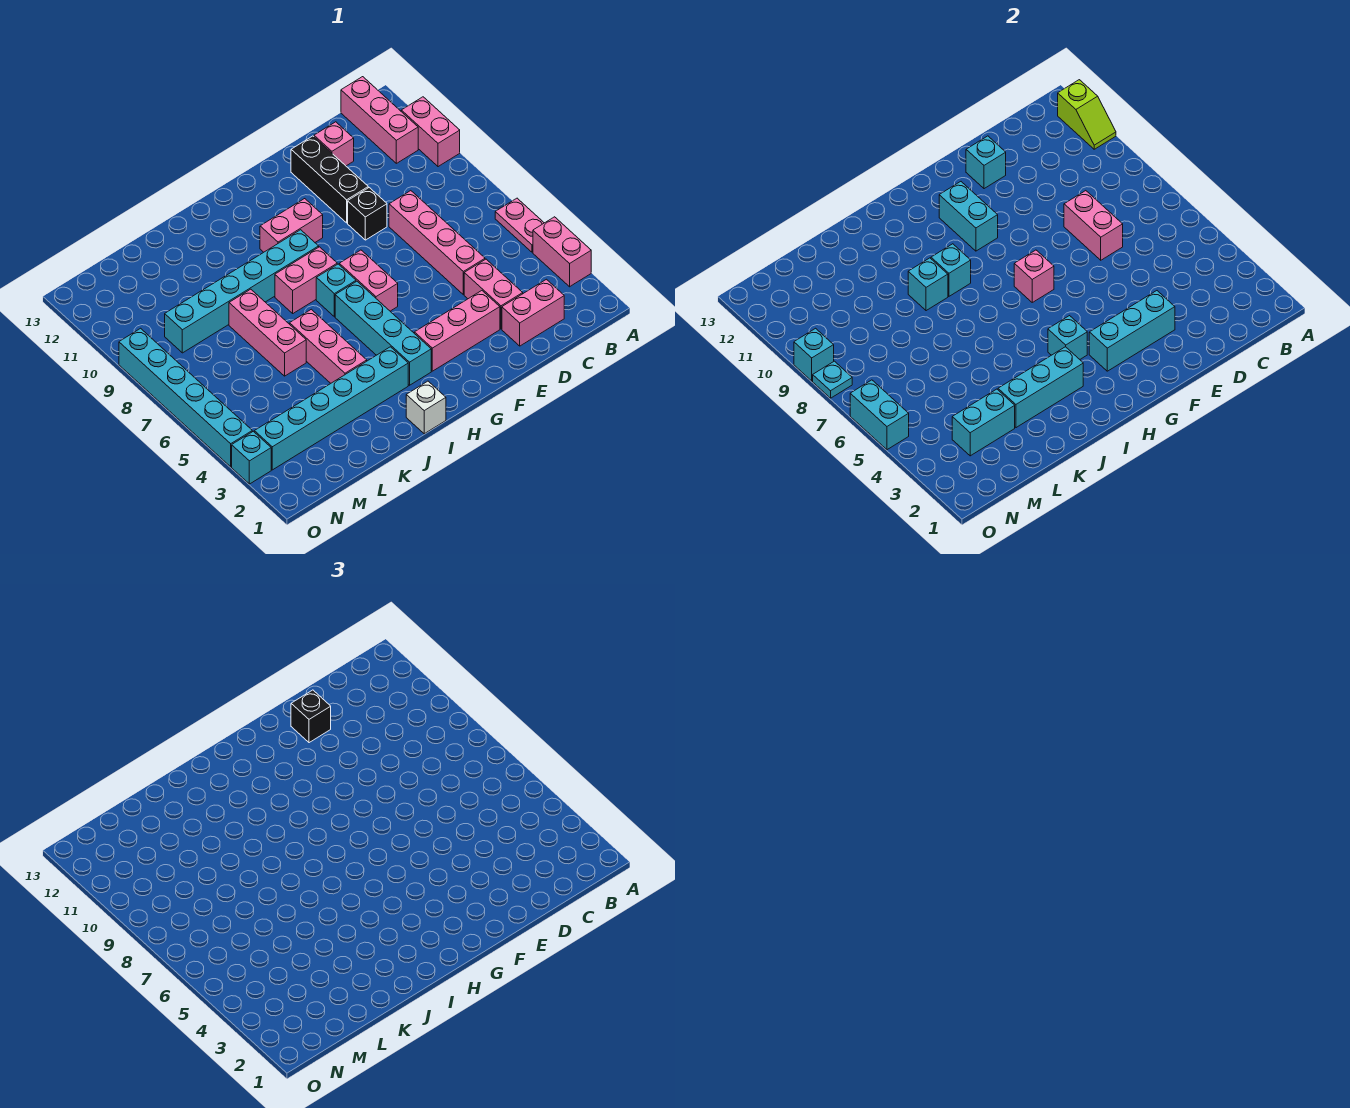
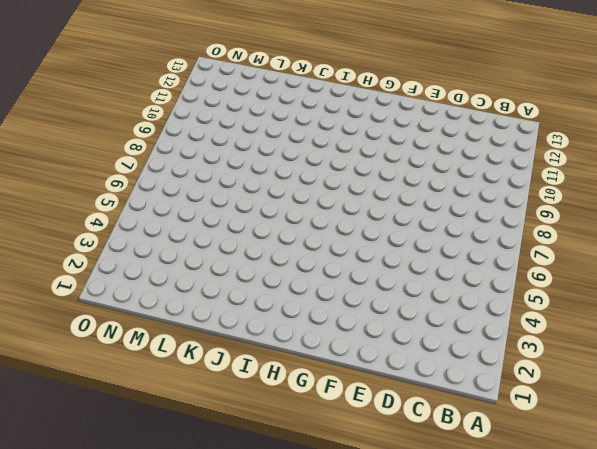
none -> pink 1x2 brick [533,217,591,287]
none -> pink 1x2 plate [495,198,544,252]
none -> pink 1x2 brick [401,97,460,167]
none -> pink 1x3 brick [341,77,418,163]

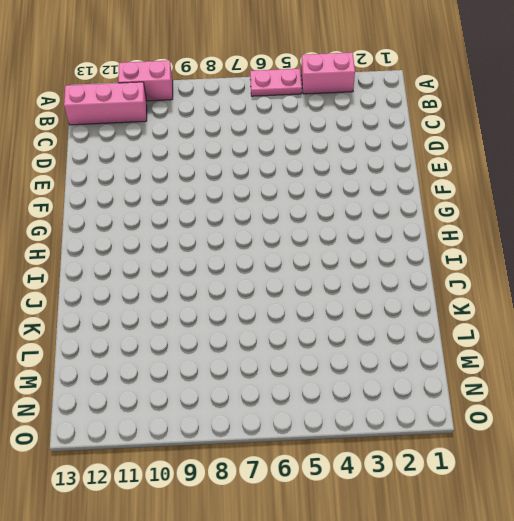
none -> pink 1x2 brick [502,279,564,346]
none -> pink 1x2 brick [464,259,523,329]
none -> pink 1x4 brick [389,191,485,295]
none -> pink 1x1 brick [314,122,354,166]

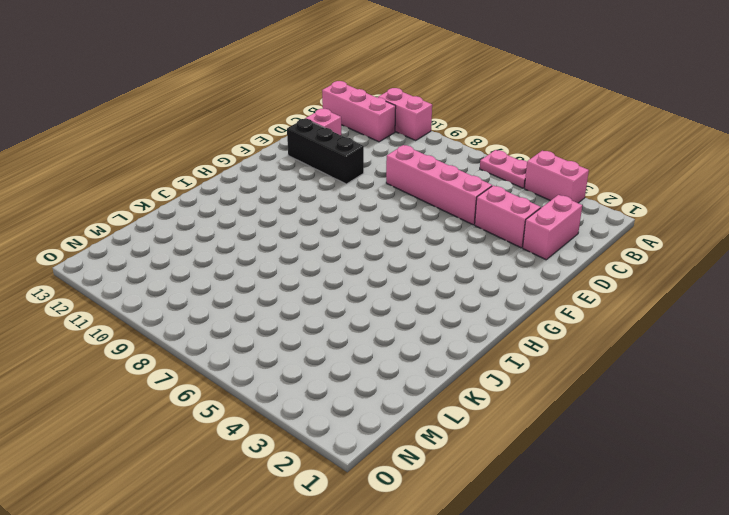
none -> pink 1x3 brick [414,291,500,371]
none -> black 1x1 brick [348,188,387,240]
none -> pink 1x2 brick [339,250,398,311]
none -> pink 1x2 brick [260,199,323,252]

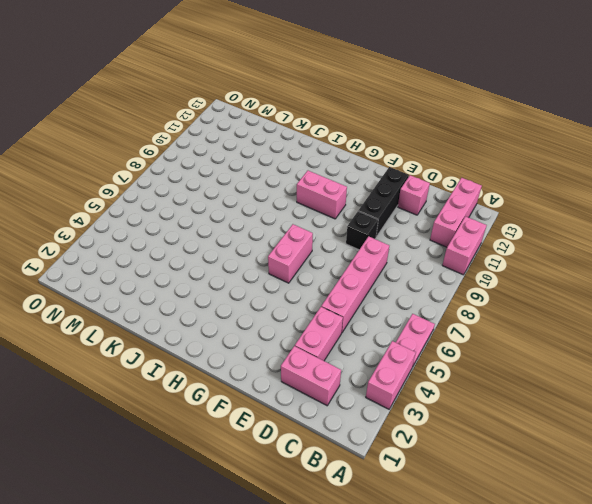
none -> pink 1x3 brick [414,291,500,371]
none -> cyan 1x4 brick [335,281,431,385]
none -> cyan 1x1 brick [316,264,356,317]
none -> pink 1x2 brick [275,247,337,313]

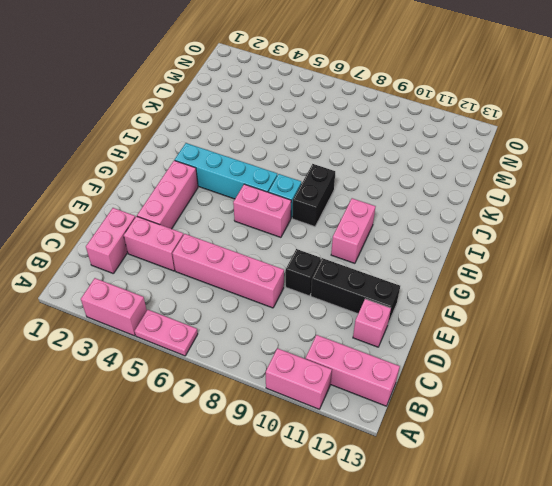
black 1x2 brick [292,164,335,227] -> pink 1x2 brick [275,247,337,313]
none -> cyan 1x6 brick [165,230,319,353]
none -> white 1x1 brick [406,381,446,434]
none -> cyan 1x6 brick [254,347,408,470]
none -> pink 1x3 brick [290,309,367,383]

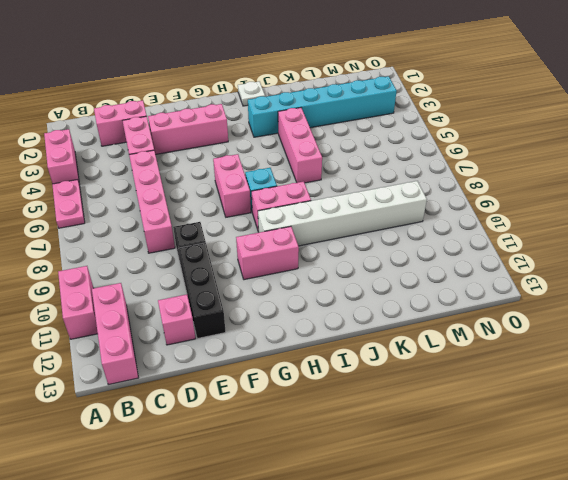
white 1x6 brick [258,181,427,246] -> cyan 1x6 brick [165,230,319,353]
white 1x1 plate [238,81,265,106] -> white 1x1 brick [406,381,446,434]
none -> cyan 1x4 brick [335,281,431,385]
none -> pink 1x3 brick [229,289,306,376]
none -> cyan 1x1 brick [232,431,271,484]
none -> cyan 1x6 brick [119,328,252,467]

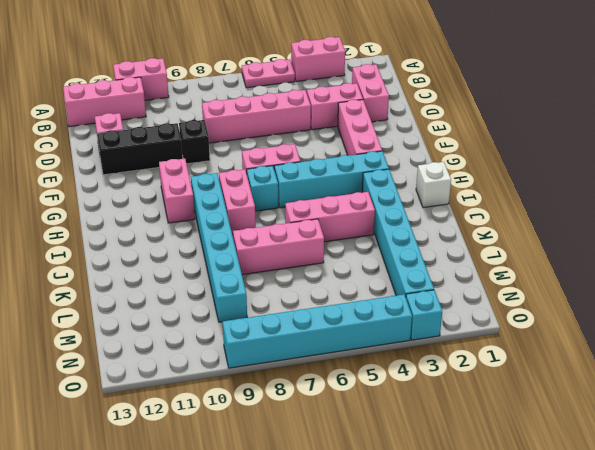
none -> lime 1x2 slope [1058,80,1116,149]
none -> pink 1x2 brick [1064,191,1123,260]
none -> cyan 1x3 brick [1089,291,1175,371]
none -> cyan 1x1 brick [966,136,1006,189]

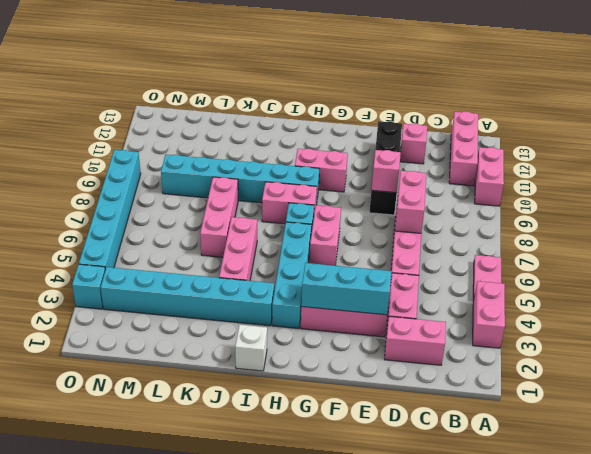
pink 1x1 brick [372,150,401,193] -> pink 1x1 brick moved to [1014,250,1054,302]
none -> lime 1x2 slope [1058,80,1116,149]
none -> cyan 1x1 brick [966,136,1006,189]
none -> cyan 1x2 brick [939,182,998,251]
none -> cyan 1x1 brick [1048,316,1087,359]

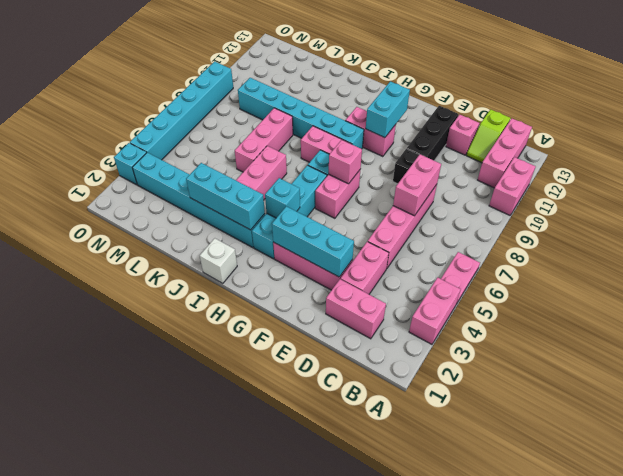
lime 1x2 slope [466,109,510,163] -> lime 1x2 slope moved to [1058,80,1116,149]
none -> cyan 1x1 brick [966,136,1006,189]
none -> cyan 1x1 brick [931,244,971,296]
none -> cyan 1x1 brick [908,258,948,311]
none -> cyan 1x2 brick [952,389,1015,456]

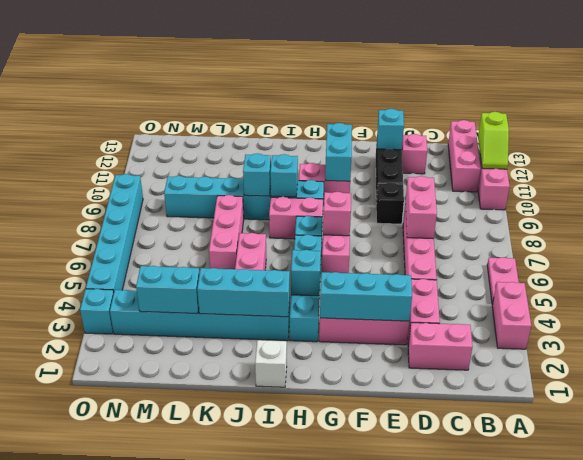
none -> cyan 1x2 brick [850,380,909,450]
none -> cyan 1x1 plate [813,361,852,398]
none -> cyan 1x1 brick [794,328,834,381]
none -> black 1x1 brick [291,690,331,743]

